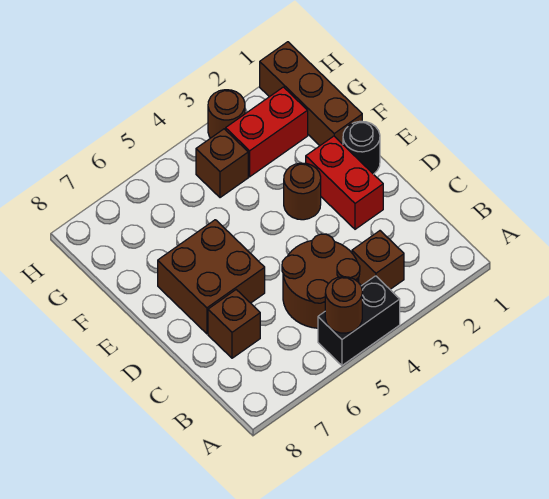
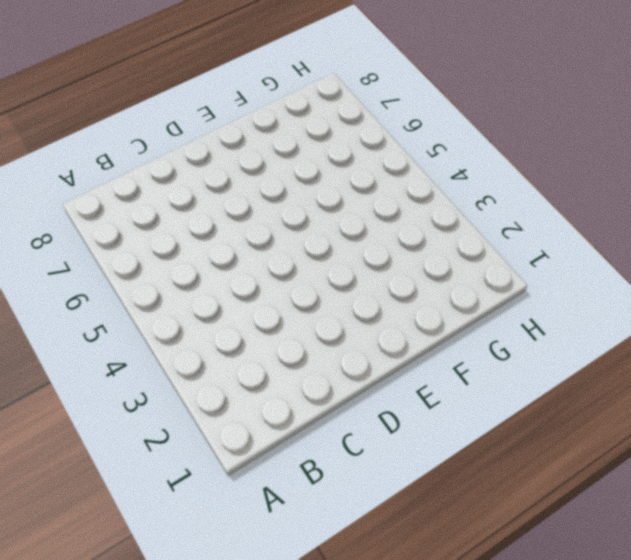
none -> black 1x2 brick [318,276,400,365]
none -> brown 1x1 brick [352,231,404,289]
none -> brown 2x2 round brick [282,234,360,328]

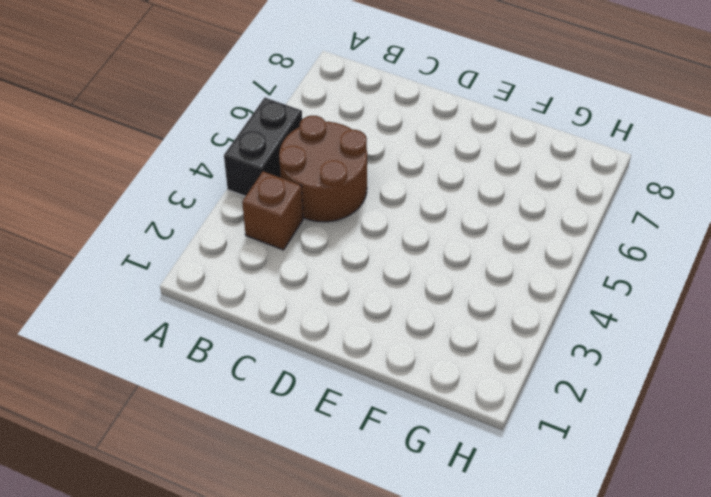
none -> brown 1x1 brick [208,290,260,358]
none -> red 1x2 brick [306,136,383,229]
none -> brown 2x2 brick [158,220,265,334]

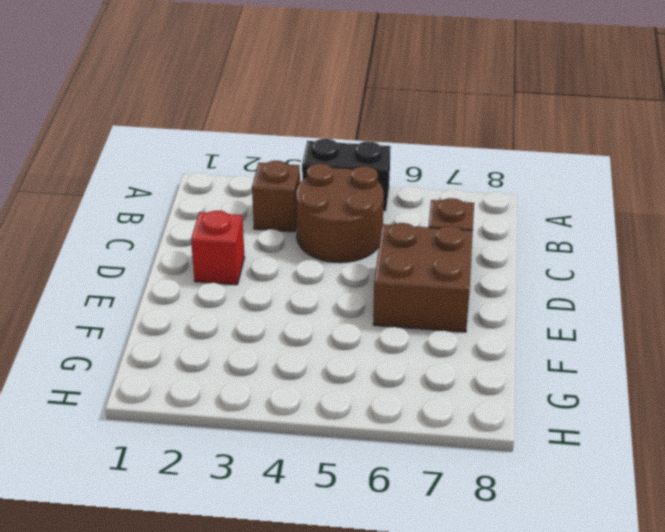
red 1x1 brick [191,211,245,285] -> red 1x2 brick [306,136,383,229]
none -> black 1x1 round brick [343,121,380,174]
none -> brown 1x1 round brick [284,163,321,220]
none -> brown 1x3 brick [260,42,362,146]

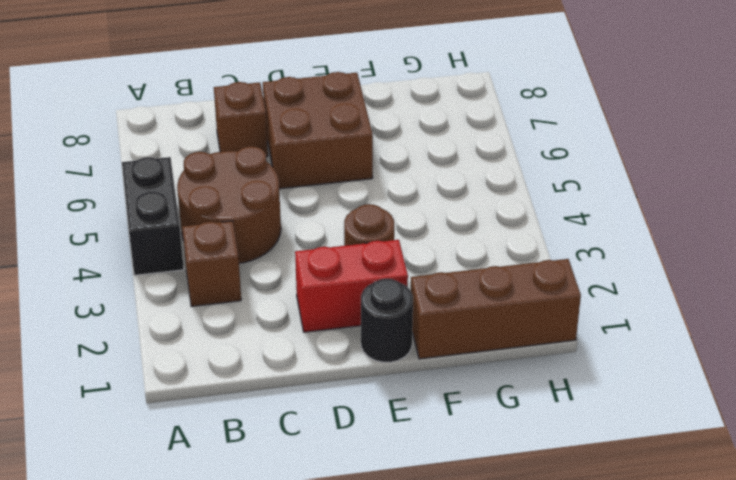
none -> red 1x2 brick [226,87,308,177]
none -> brown 1x1 brick [196,129,248,198]
none -> brown 1x1 round brick [208,90,245,138]

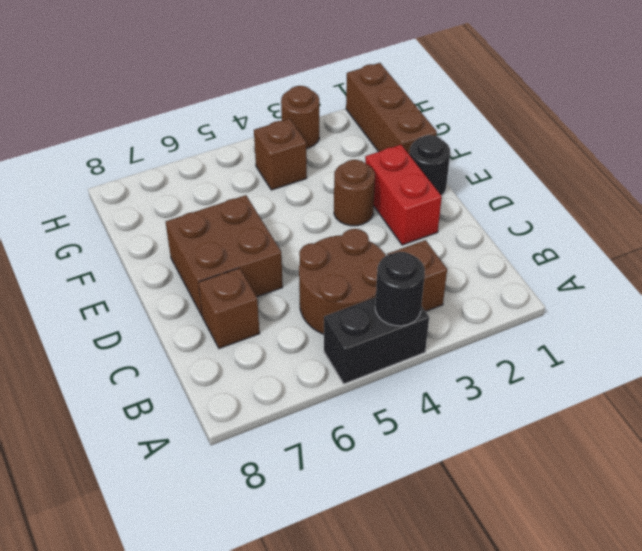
black 1x1 round brick [375,252,425,326] -> none
none -> red 1x2 brick [226,87,308,177]
none -> brown 1x1 round brick [325,277,362,333]

